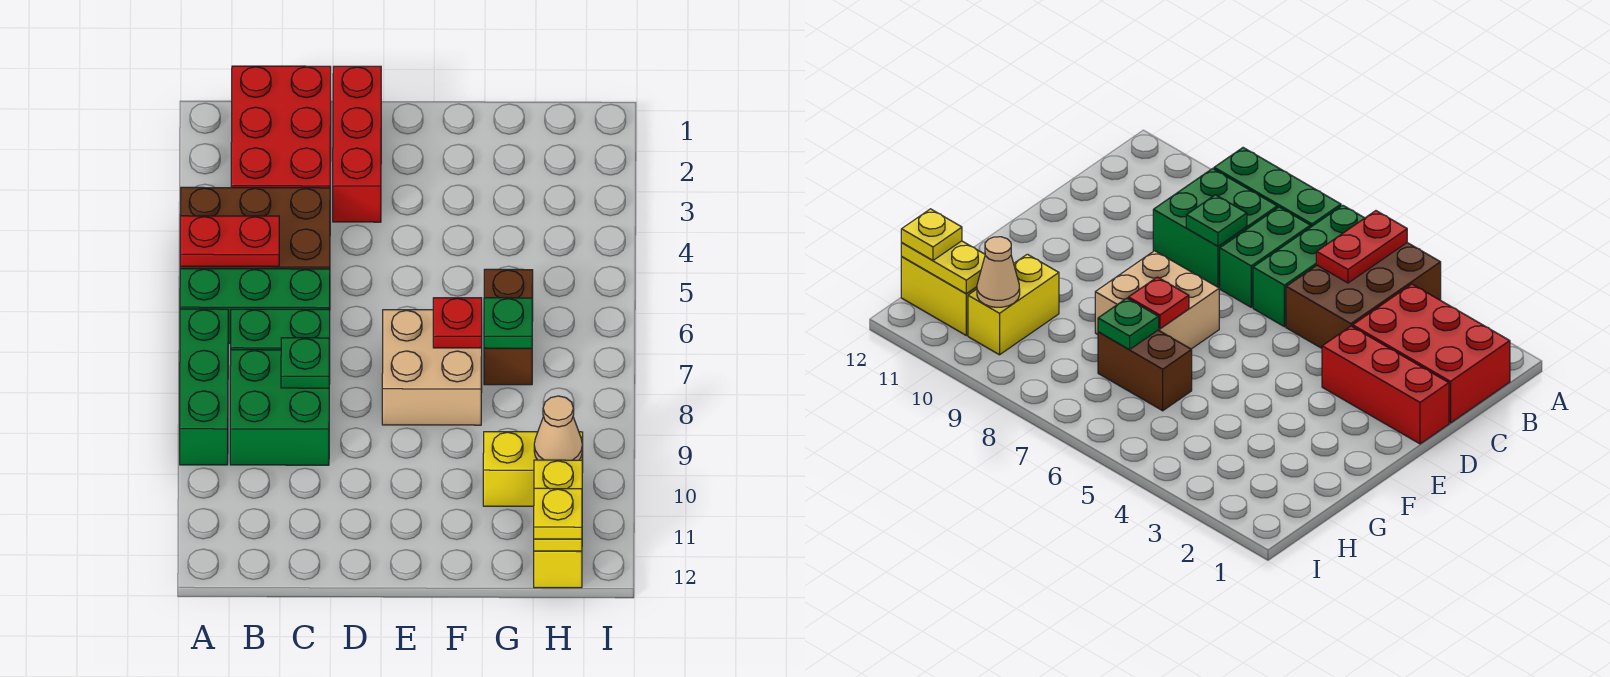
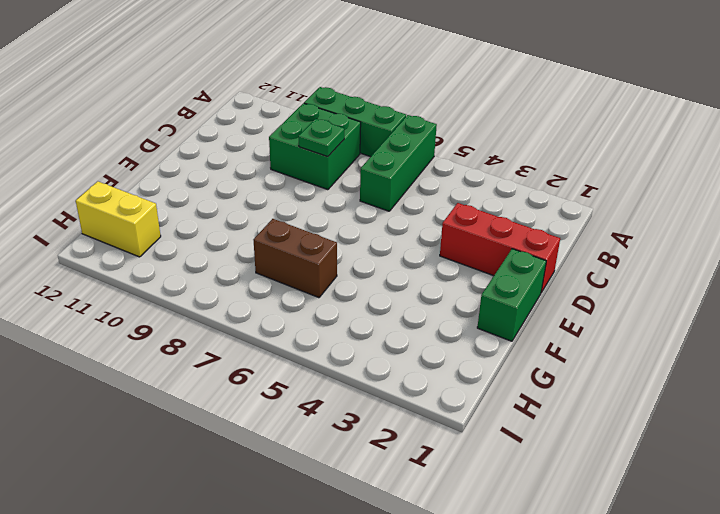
green 1x2 brick [477,249,546,341] -> green 1x2 brick moved to [231,309,330,384]
none -> brown 2x3 brick [180,187,330,269]
none -> red 2x3 brick [231,66,331,188]
none -> tan 2x2 brick [382,310,482,425]

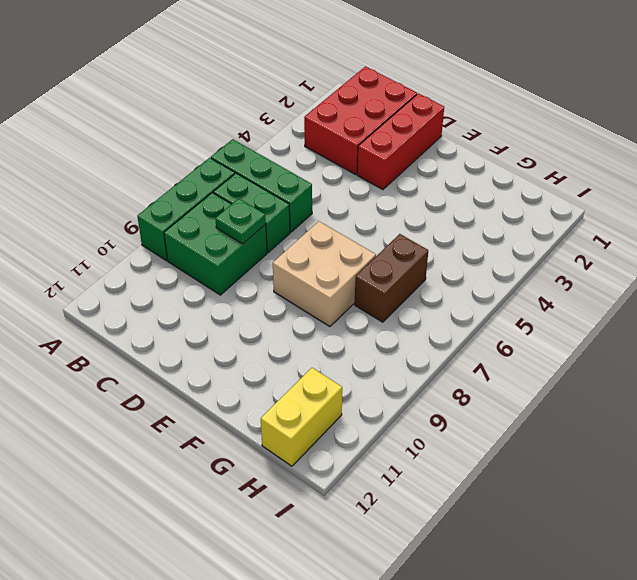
none -> brown 2x3 brick [180,187,330,269]
none -> yellow 1x2 brick [483,432,583,506]
none -> red 1x2 plate [180,216,279,266]

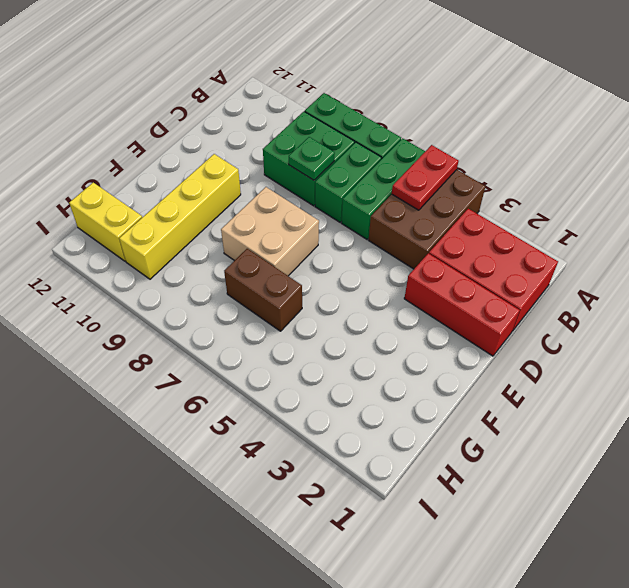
yellow 1x4 brick [119,154,241,279] -> yellow 1x2 brick [483,432,583,506]
none -> red 1x1 plate [433,298,482,348]
none -> green 1x1 plate [484,298,532,348]
none -> tan 1x1 cone [534,396,582,460]

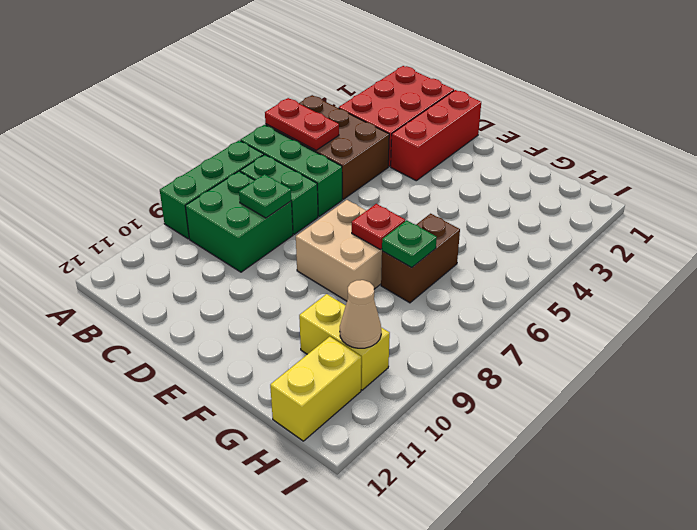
none -> yellow 1x2 plate [534,460,582,551]
none -> yellow 1x1 plate [534,488,582,539]

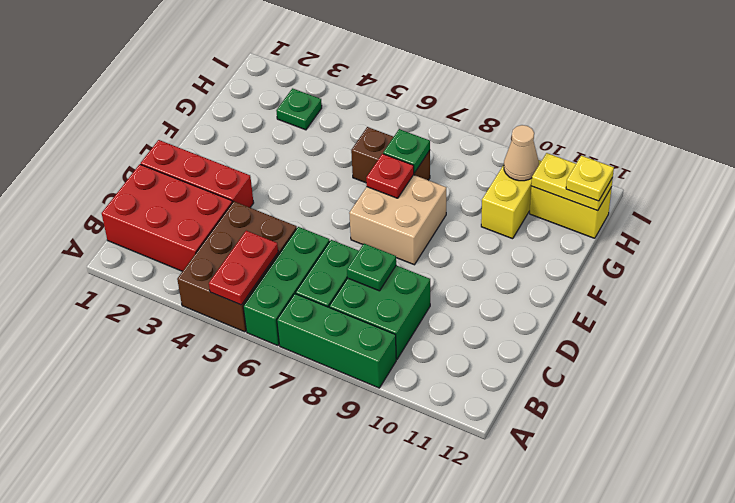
green 1x1 plate [276,88,322,130] -> none

